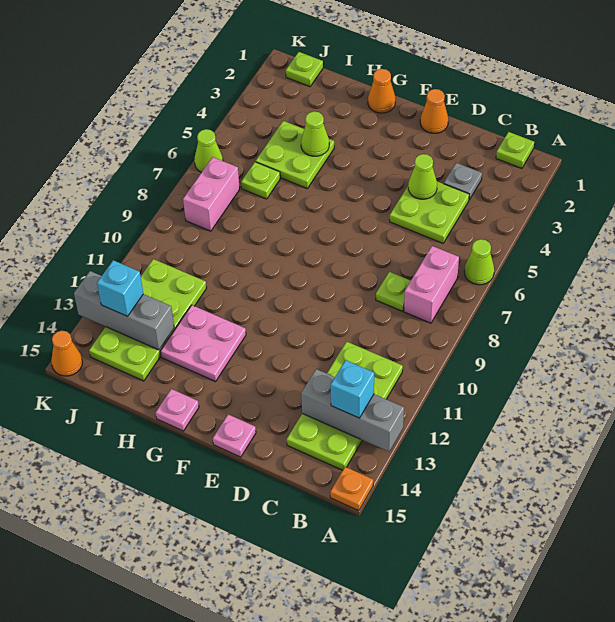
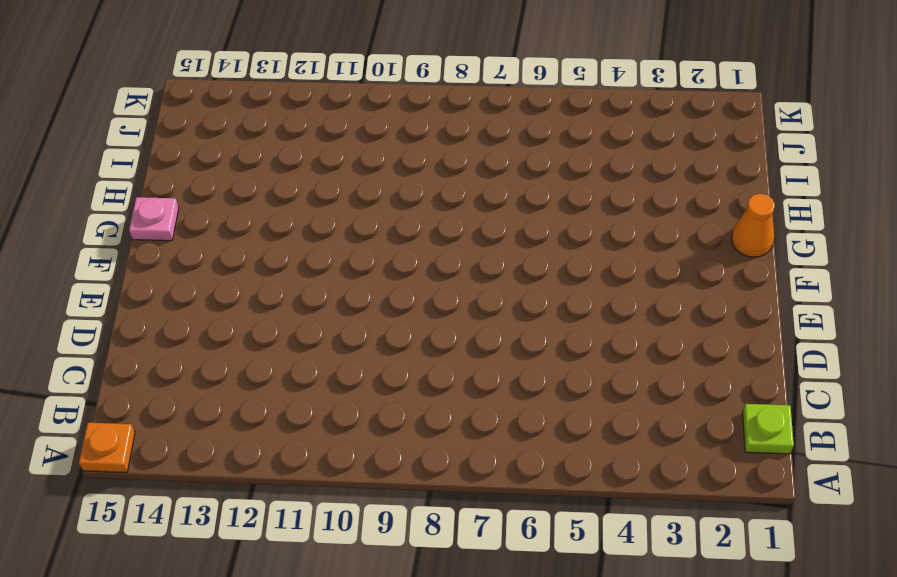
none -> lime 1x1 cone [464,239,494,285]
none -> pink 1x2 brick [404,246,459,323]
none -> lime 2x4 plate [287,342,403,470]

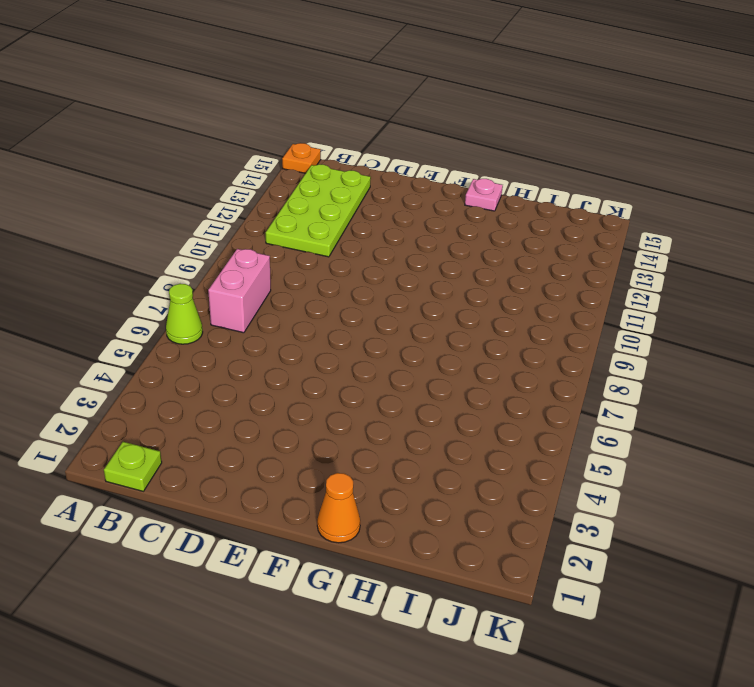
none -> grey 1x1 plate [444,163,482,200]
none -> lime 2x2 plate [390,181,469,243]
none -> lime 1x1 plate [376,272,411,311]

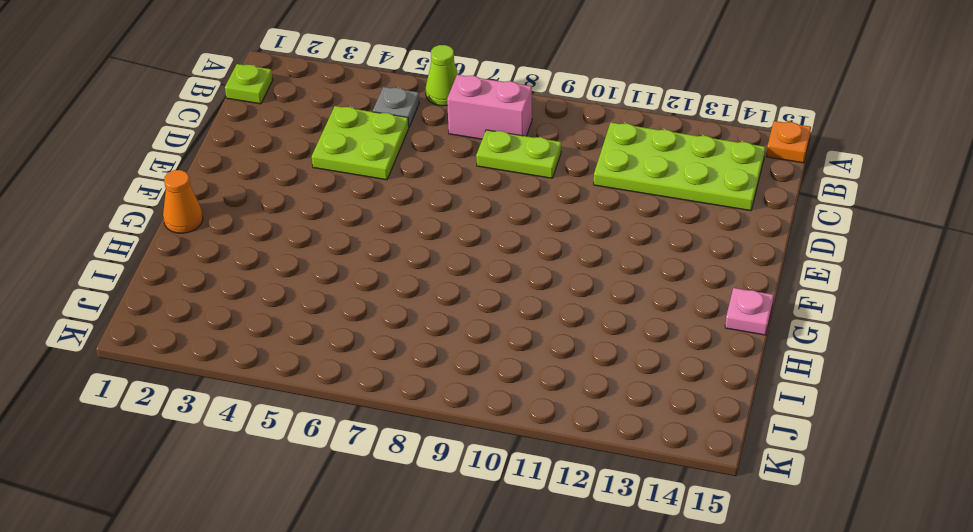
grey 1x1 plate [373,87,419,127] -> grey 1x1 plate moved to [444,163,482,200]
lime 1x2 plate [476,130,561,178] -> lime 1x1 plate [376,272,411,311]
none -> orange 1x1 cone [420,89,448,133]
none -> pink 1x1 plate [213,414,256,457]
none -> pink 2x2 plate [160,305,246,382]

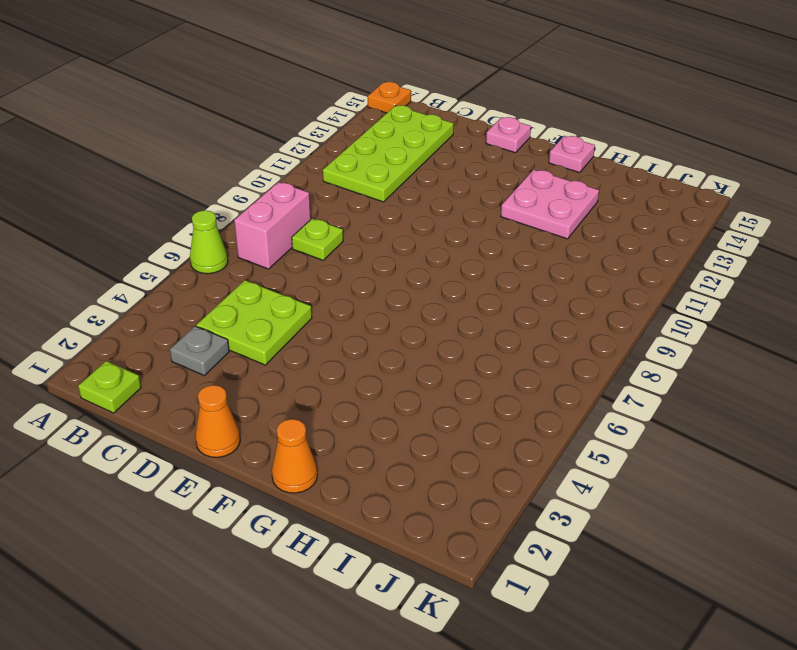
none -> lime 2x2 plate [256,121,334,188]
none -> lime 1x1 plate [241,162,280,199]
none -> lime 2x4 plate [89,259,206,381]

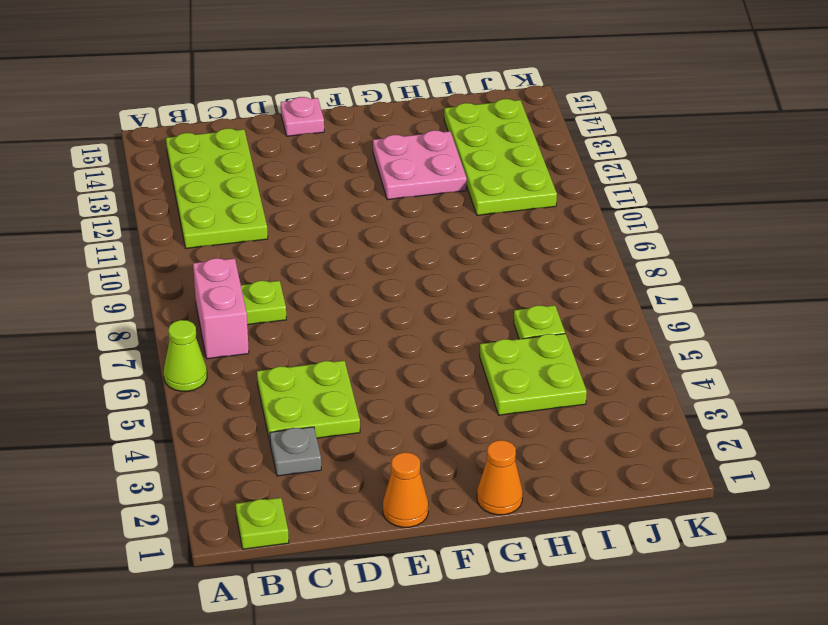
none -> orange 1x1 plate [330,467,373,511]
none -> pink 1x1 plate [156,389,199,431]
none -> lime 1x1 plate [286,52,323,87]

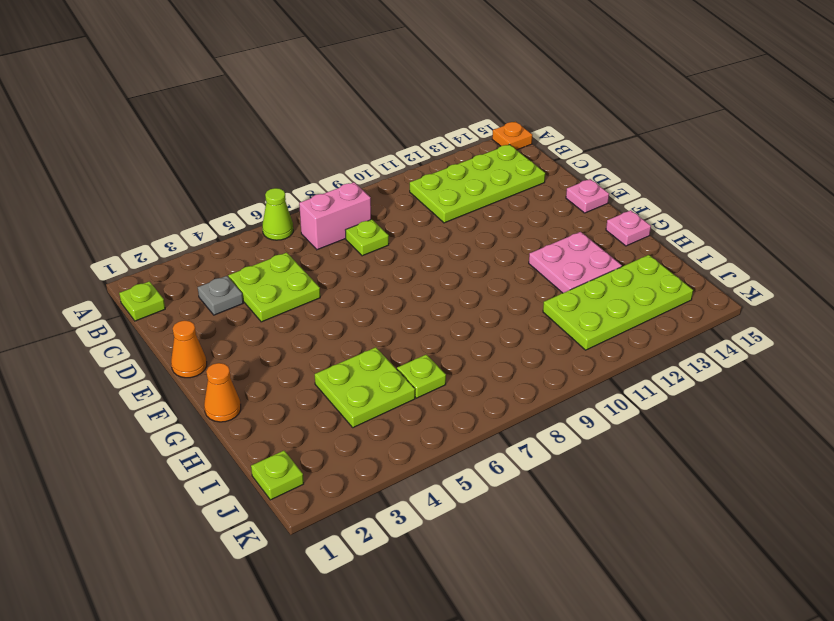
none -> pink 1x2 brick [183,157,240,231]
none -> lime 1x1 cone [194,129,223,172]
none -> orange 1x1 cone [51,331,82,376]

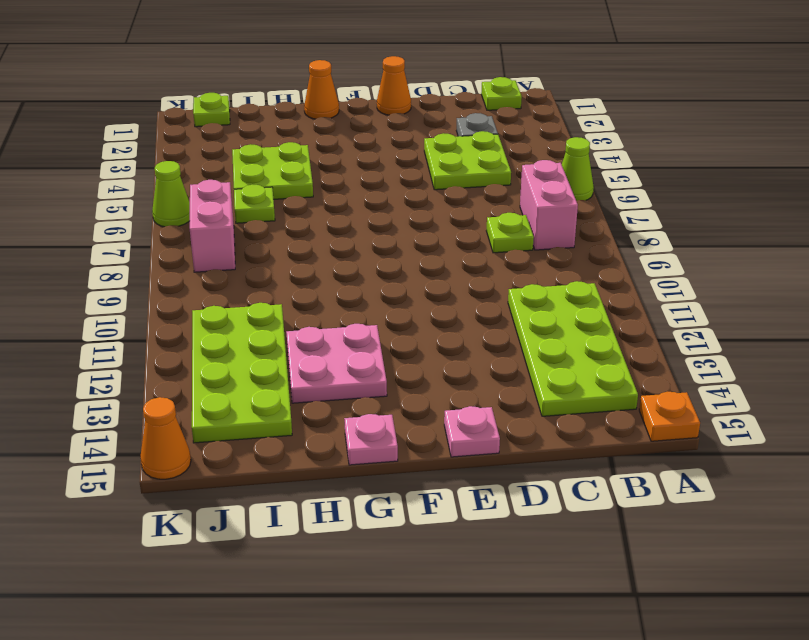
none -> grey 1x3 brick [301,369,404,452]
none -> lime 1x1 cone [408,154,437,199]
none -> lime 1x1 cone [301,111,329,156]

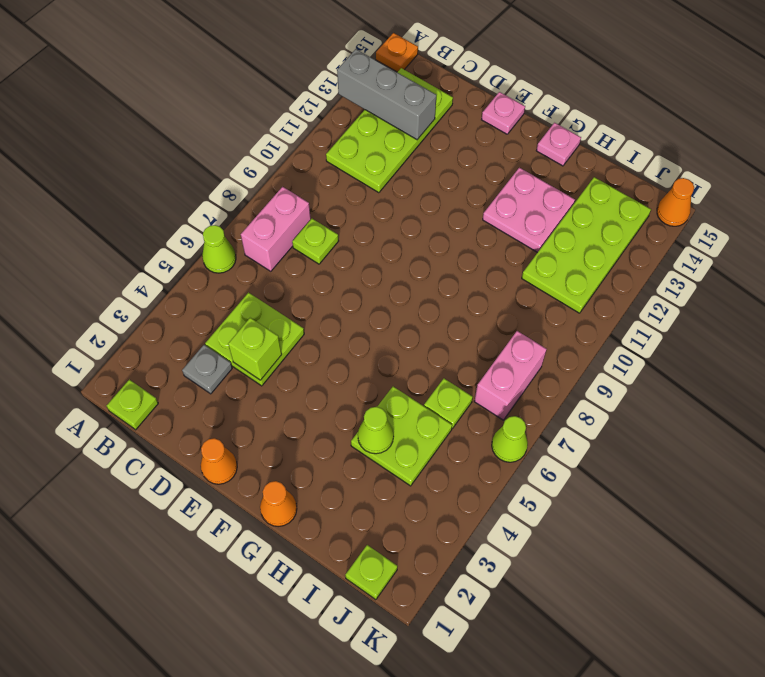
lime 1x1 brick [228,318,282,380] -> lime 1x1 cone [408,154,437,199]
none -> grey 1x3 brick [74,271,174,350]
none -> cyan 1x1 brick [331,360,374,418]
none -> cyan 1x1 brick [97,260,143,316]

